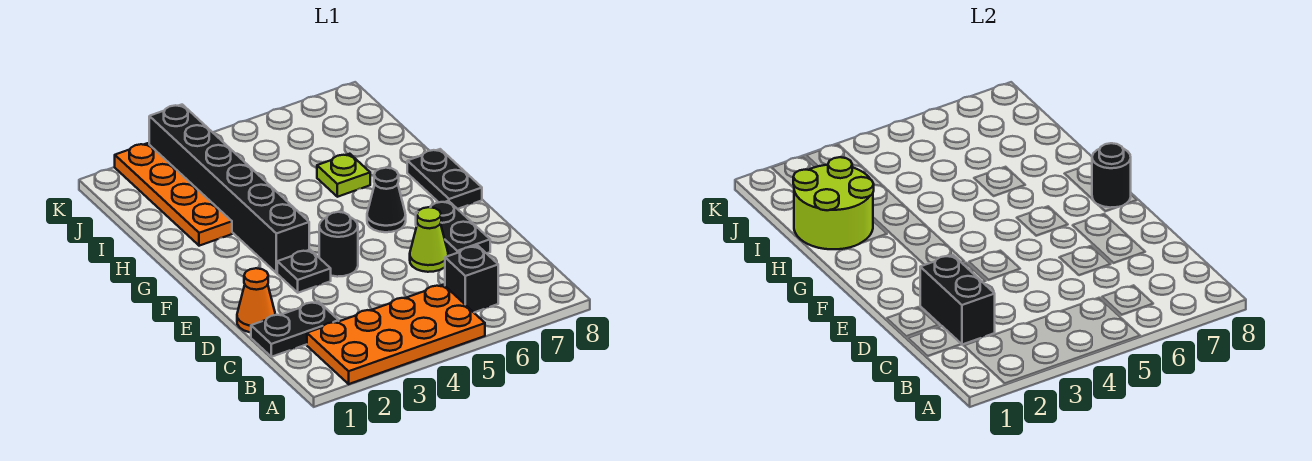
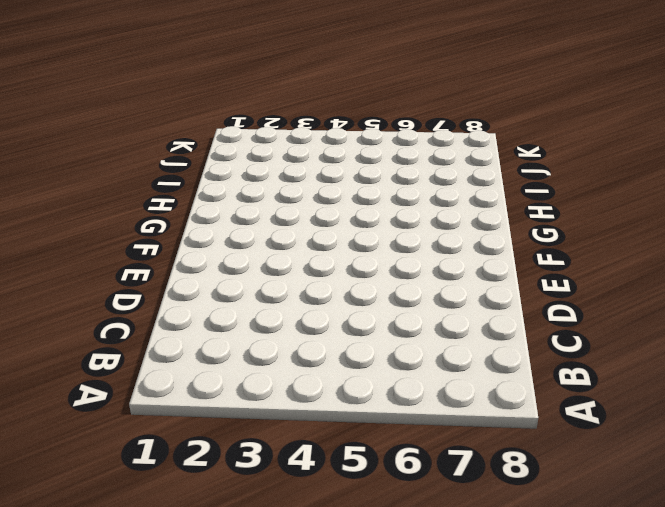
none -> orange 2x4 plate [307,285,485,384]
none -> black 1x1 brick [445,246,498,312]
none -> black 1x2 plate [251,301,339,357]

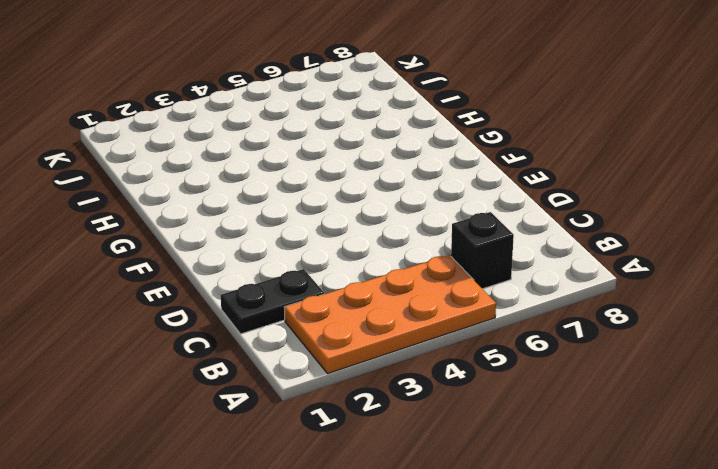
none -> orange 1x1 cone [237,268,275,332]
none -> lime 1x1 cone [410,207,448,272]
none -> black 1x2 plate [416,201,490,256]

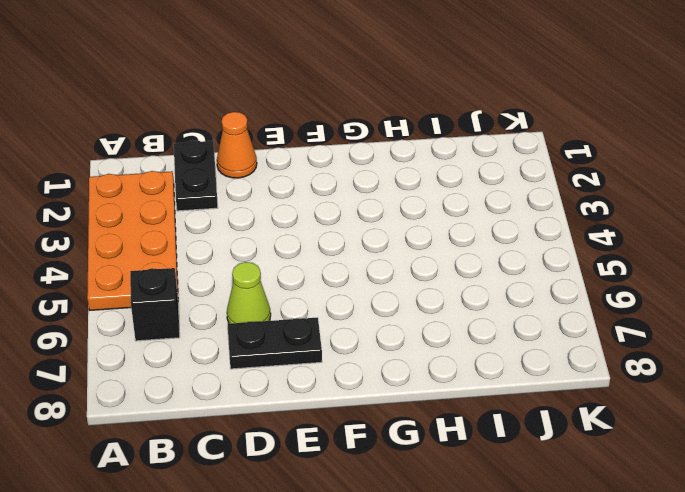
none -> black 1x1 plate [277,250,331,293]
none -> black 1x1 round brick [319,212,358,277]
none -> black 1x6 brick [149,105,309,273]

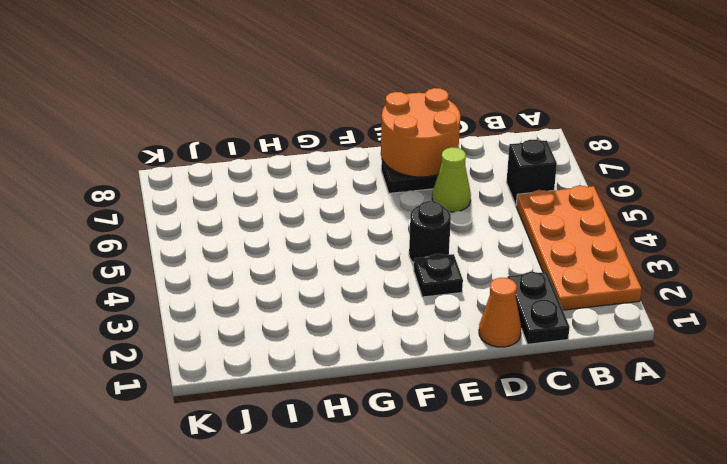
orange 2x2 round brick [381,88,460,177] -> none
none -> black 1x6 brick [149,105,309,273]
none -> black 1x1 cone [367,168,406,232]
none -> black 1x2 plate [407,149,482,209]

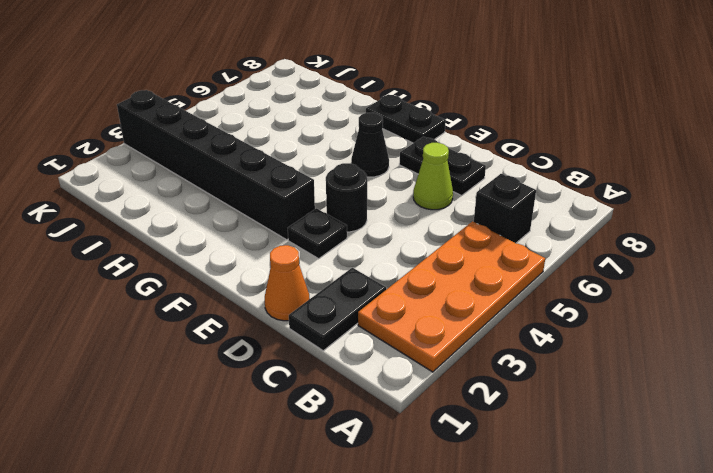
none -> orange 1x4 plate [115,143,232,246]
none -> lime 1x1 plate [317,154,370,197]
none -> black 1x2 brick [920,255,995,345]

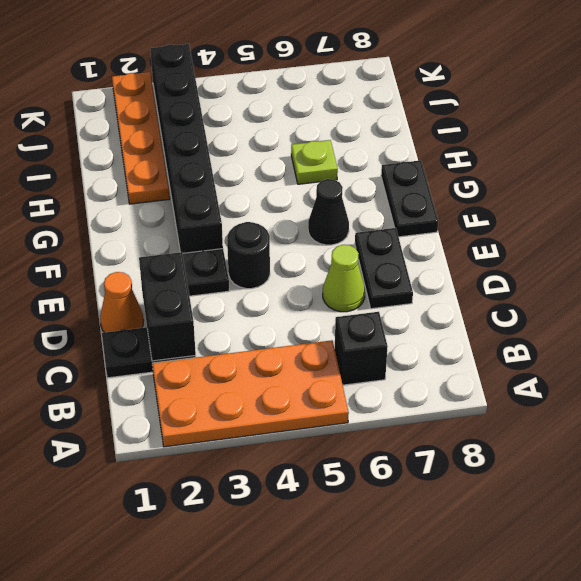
none -> black 1x1 round brick [1092,143,1131,208]
none -> lime 2x2 round brick [793,157,874,249]

